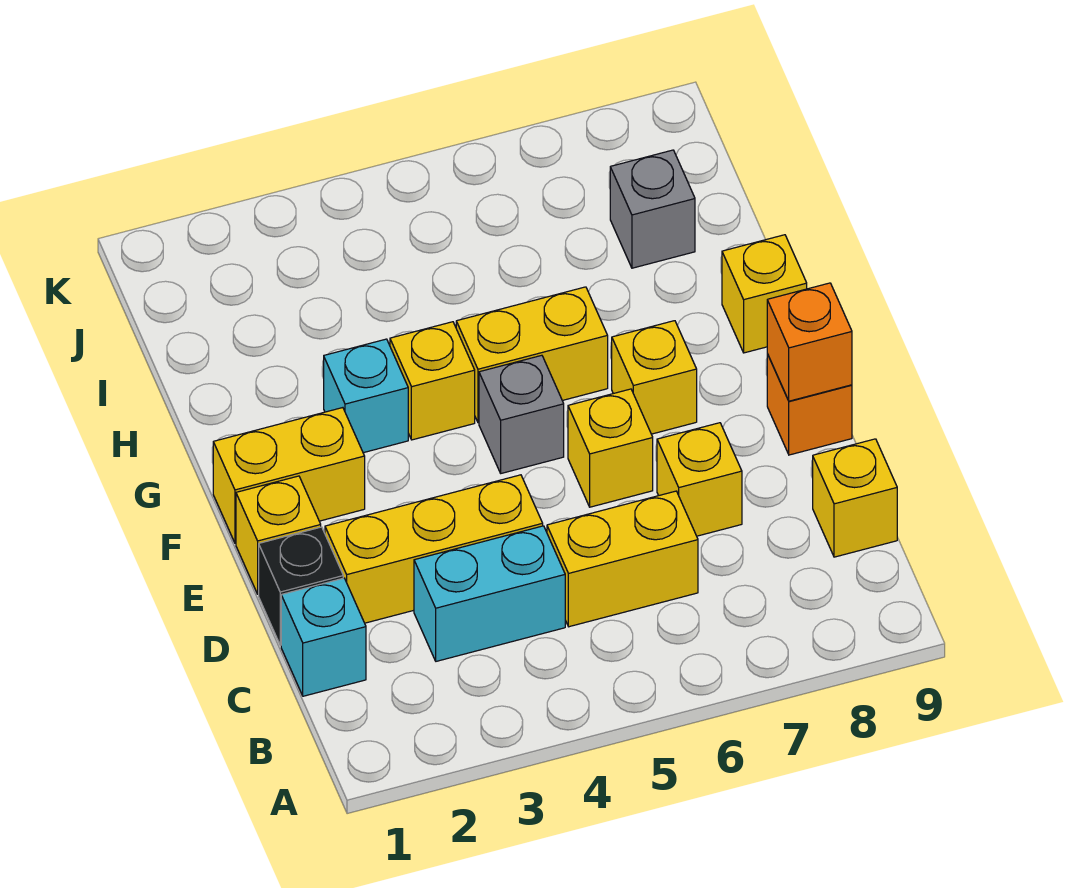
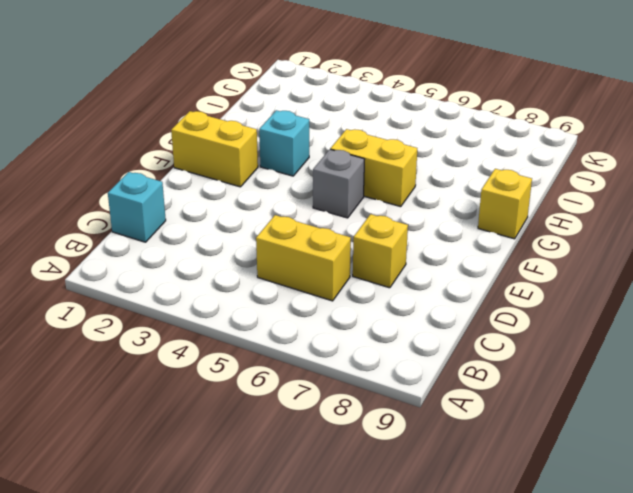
none -> cyan 1x2 brick [414,526,565,661]
none -> yellow 1x1 brick [813,439,897,557]
none -> black 1x1 brick [259,527,343,645]

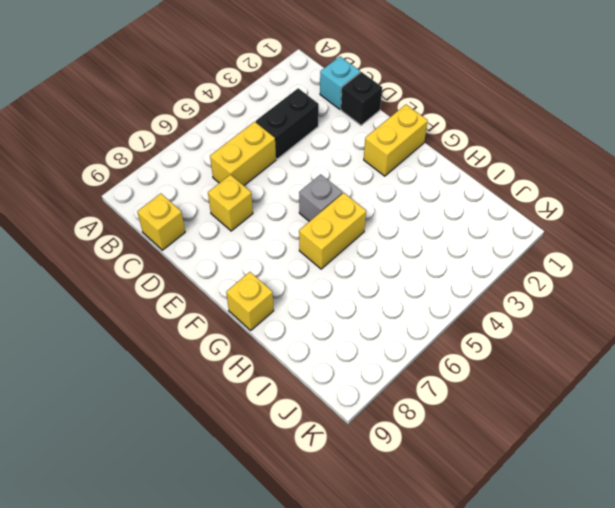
black 1x2 brick [256,88,319,159] -> cyan 1x2 brick [414,526,565,661]
none -> yellow 1x3 brick [325,475,543,623]
none -> yellow 1x1 brick [236,476,321,594]
none -> yellow 1x1 brick [568,389,653,507]

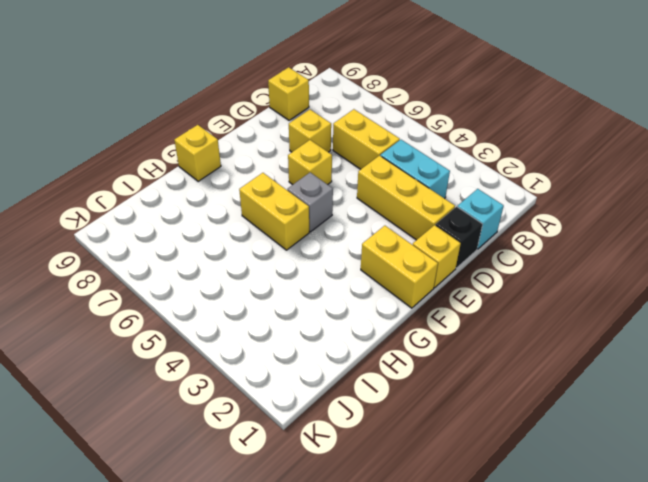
none -> orange 1x1 brick [767,354,852,455]
none -> yellow 1x1 brick [612,321,697,434]
none -> cyan 1x1 brick [324,339,408,453]

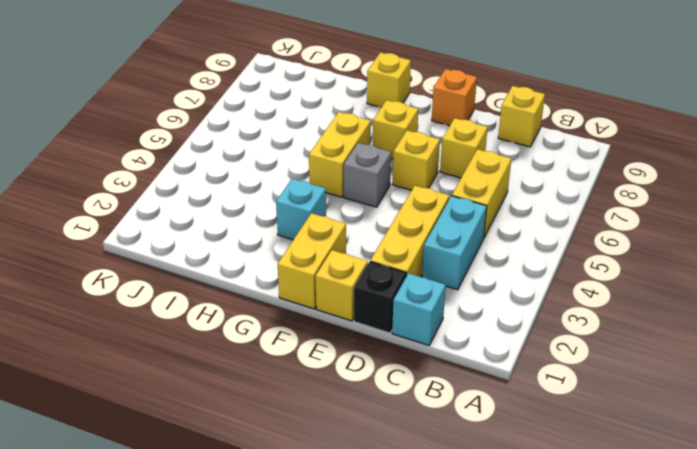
none -> yellow 1x1 brick [390,322,475,440]
none -> grey 1x1 brick [610,150,695,268]
none -> orange 1x1 brick [767,283,852,401]

